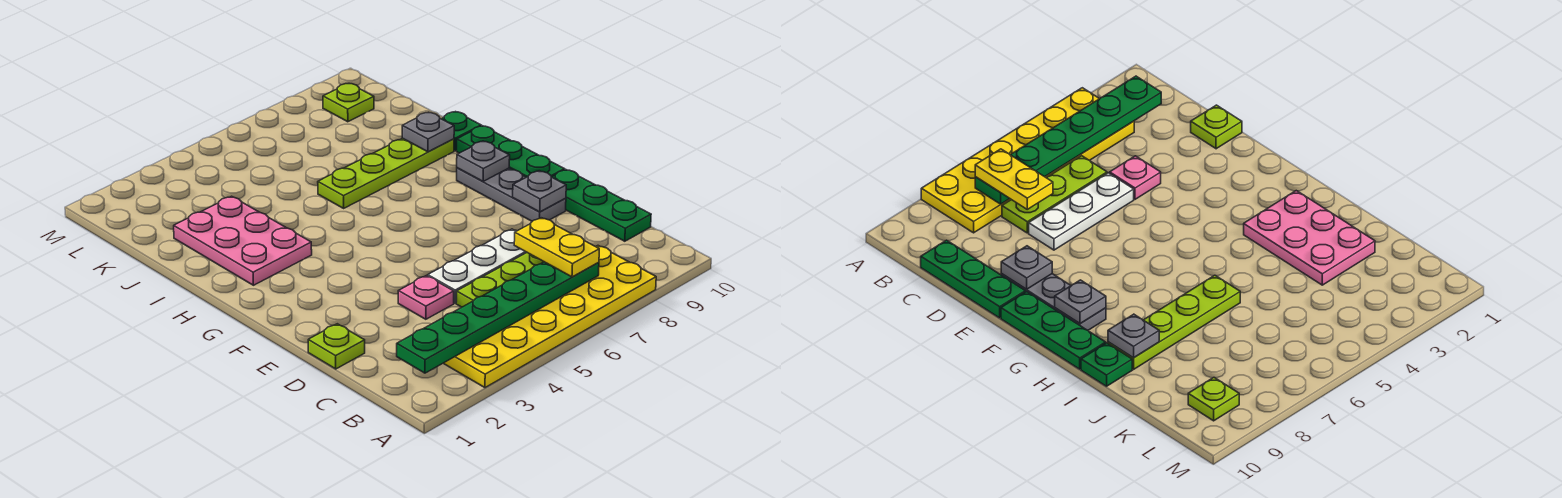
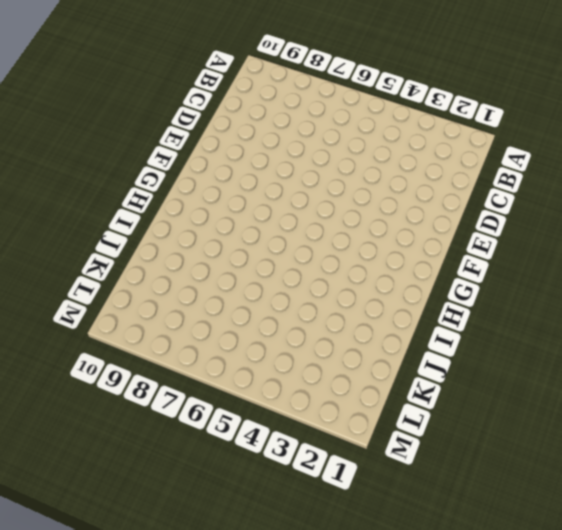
none -> yellow 2x6 plate [443,246,656,388]
none -> lime 1x3 plate [456,253,544,307]
none -> green 1x3 plate [552,170,651,241]

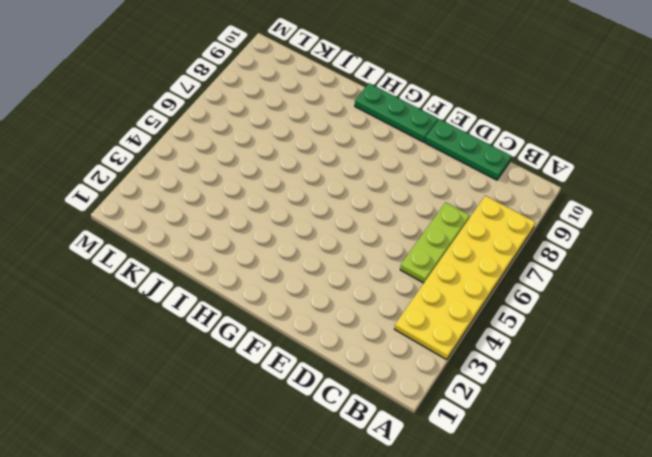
none -> lime 1x1 plate [308,324,365,369]
none -> pink 1x1 plate [398,276,454,319]
none -> white 1x3 plate [428,229,527,303]

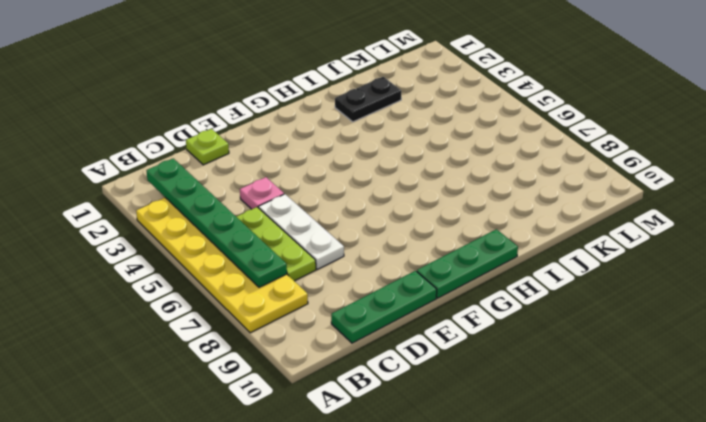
black 1x2 plate [335,77,401,122] -> pink 2x3 plate [174,196,312,285]
none -> grey 1x3 plate [457,168,566,221]
none -> lime 1x4 plate [318,138,454,208]
none -> green 1x1 plate [442,112,481,151]

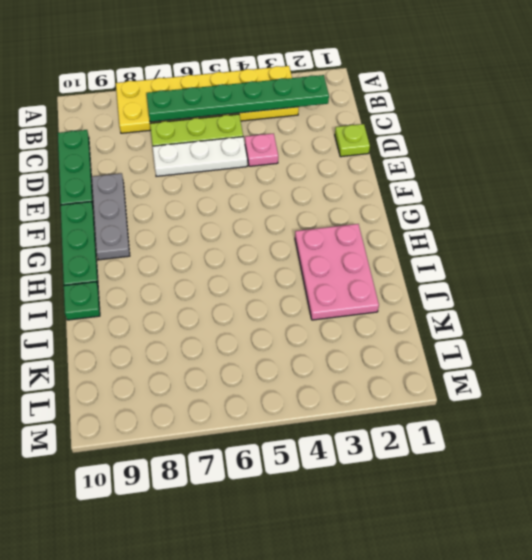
none -> lime 1x4 plate [318,138,454,208]
none -> lime 1x1 plate [323,84,374,122]
none -> grey 1x1 plate [513,171,566,212]

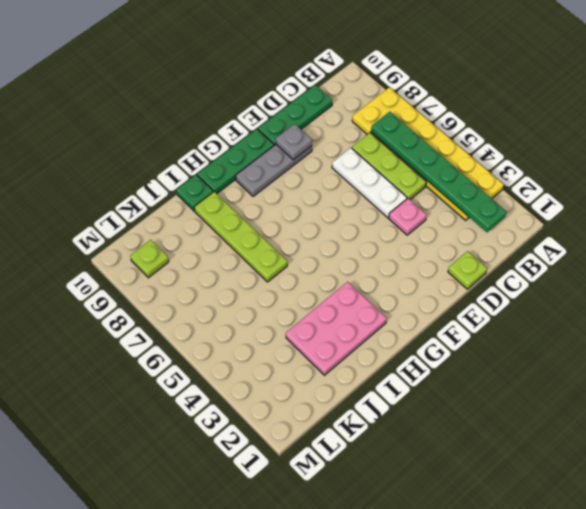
none -> grey 1x1 plate [457,141,510,181]
none -> grey 1x1 plate [402,112,454,152]
none -> yellow 1x2 plate [514,218,599,277]

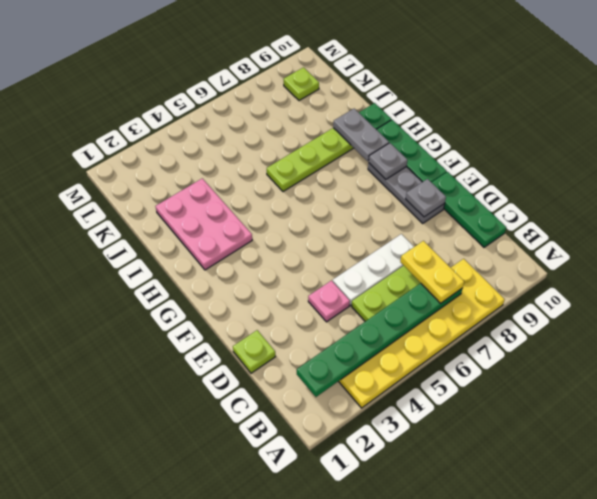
grey 1x2 plate [333,109,389,161] -> grey 1x1 plate [402,112,454,152]

